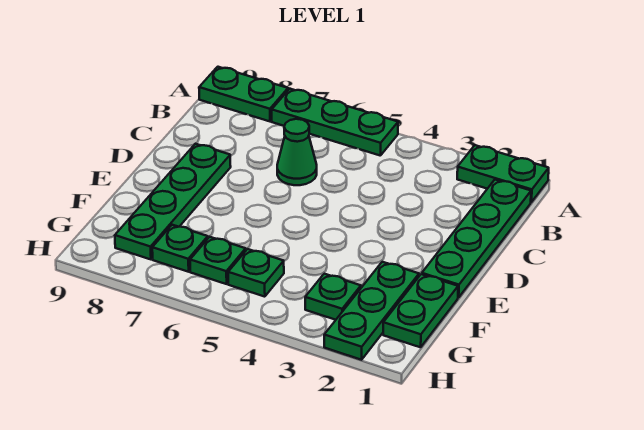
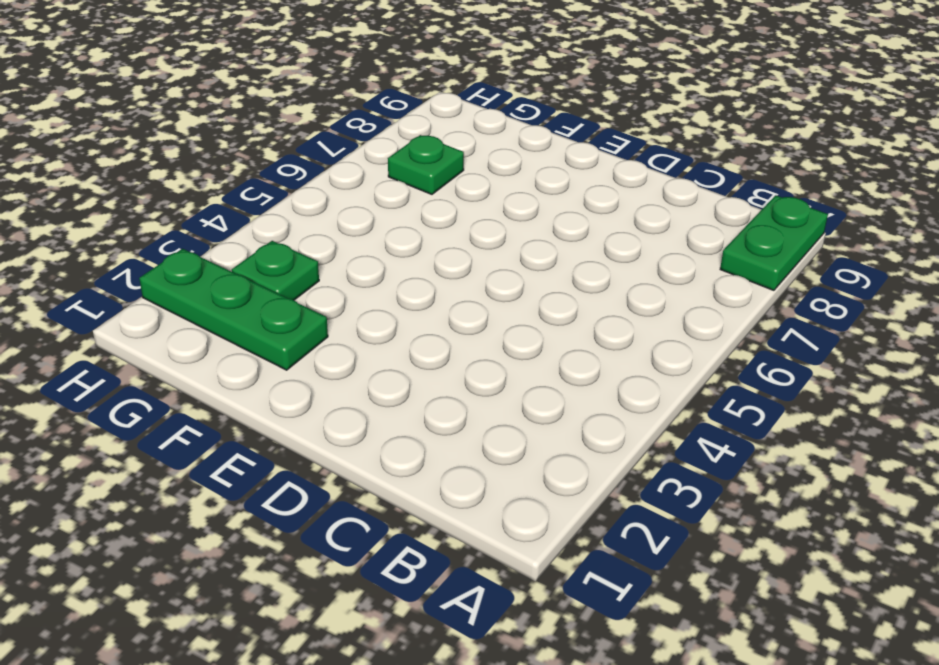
none -> green 1x2 plate [457,145,549,202]
none -> green 1x3 plate [272,89,398,156]
none -> green 1x4 plate [422,180,531,298]

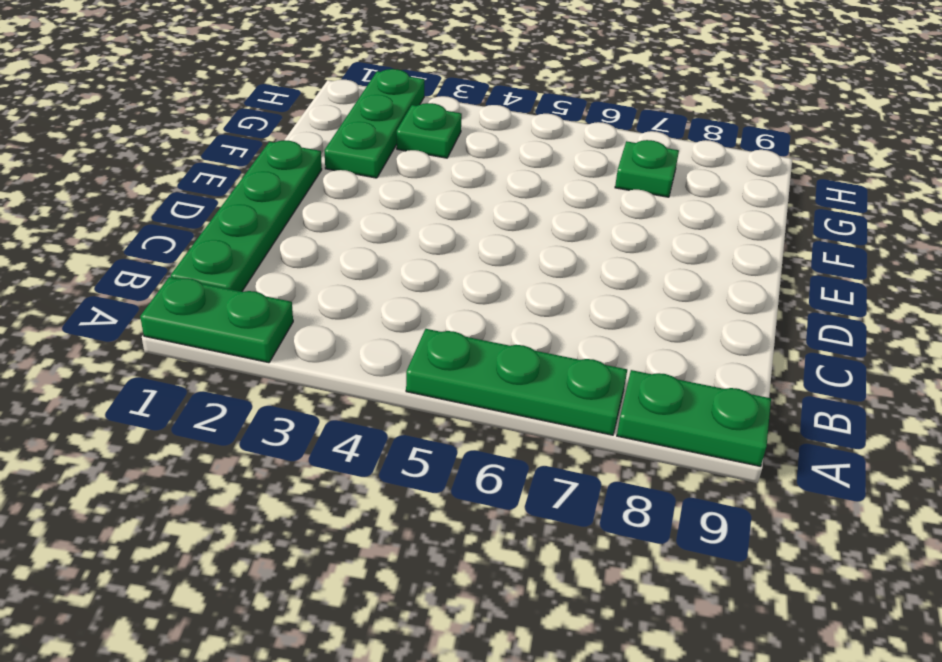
none -> green 1x1 cone [277,119,317,185]
none -> green 1x4 plate [115,144,231,259]
none -> green 1x2 plate [383,274,458,347]

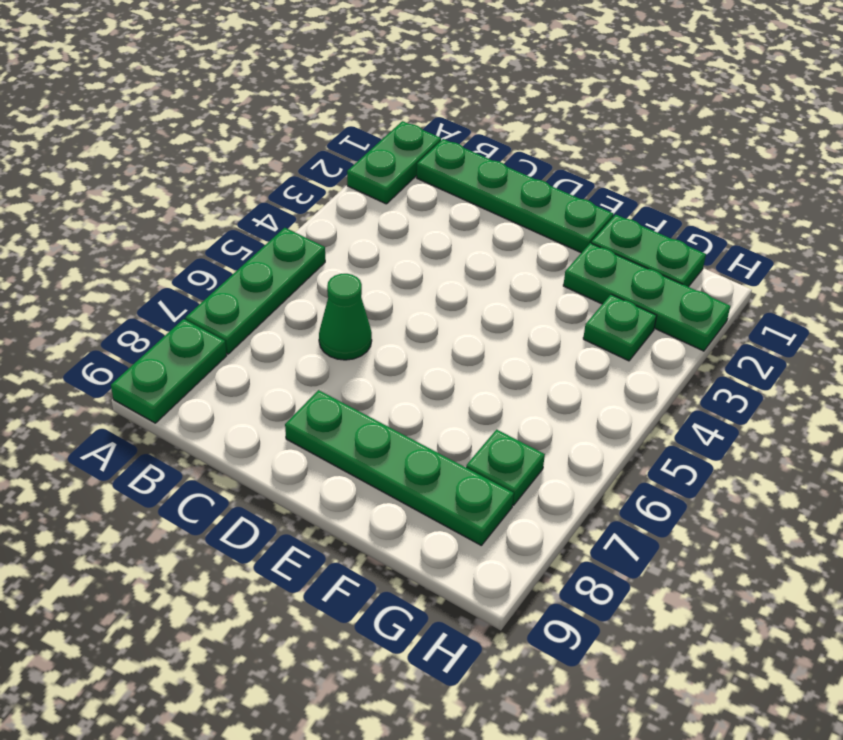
none -> green 1x1 plate [228,249,284,297]
none -> green 1x1 plate [190,237,246,284]

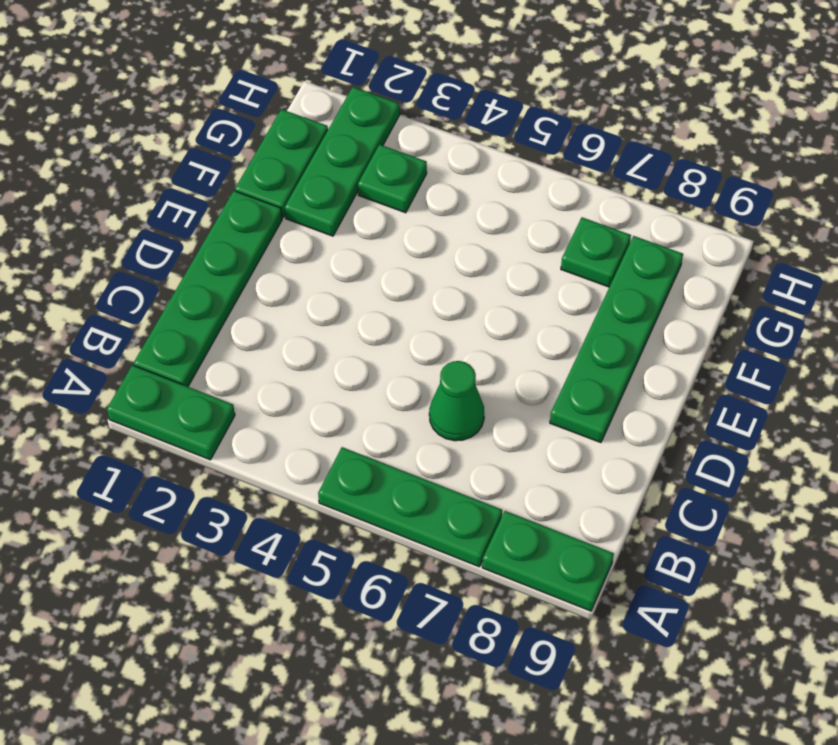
none -> green 1x1 plate [228,249,284,297]
none -> green 1x1 plate [190,237,246,284]

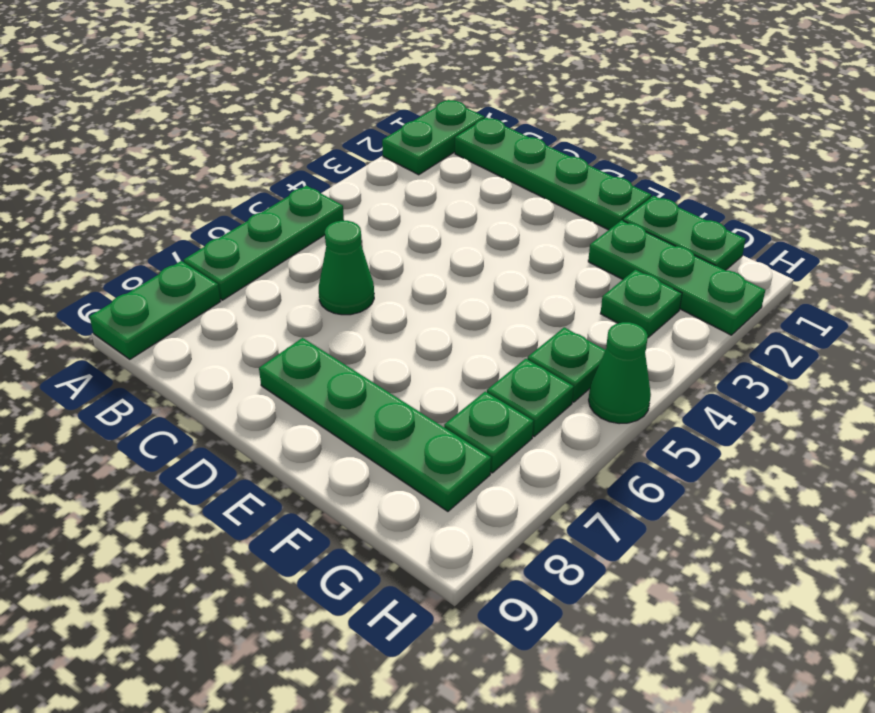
green 1x1 cone [589,322,651,424] -> none

